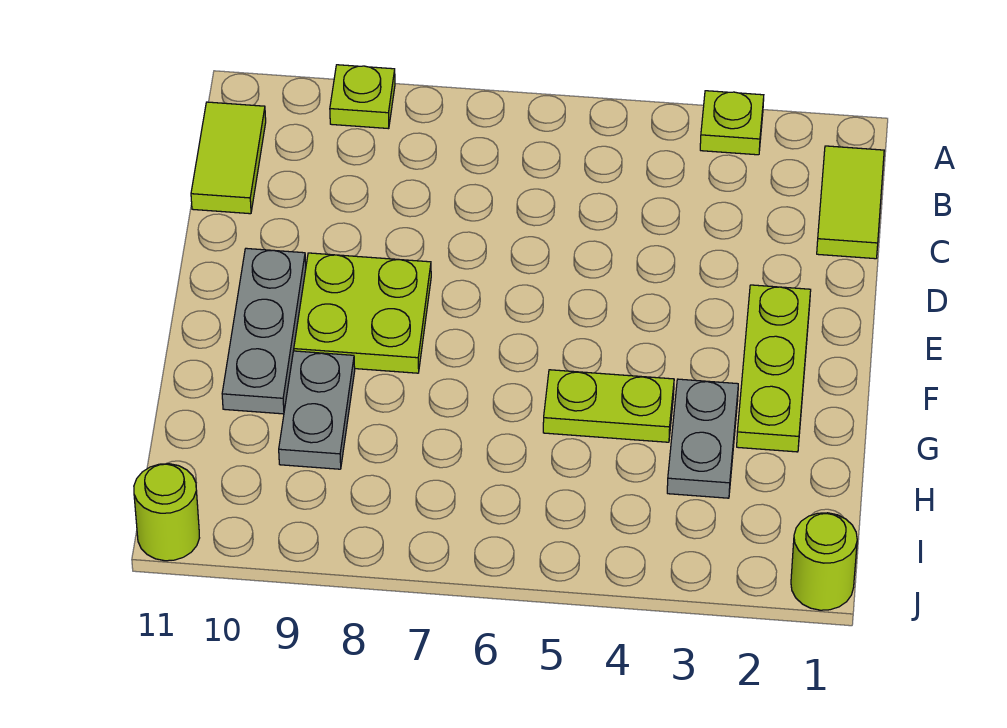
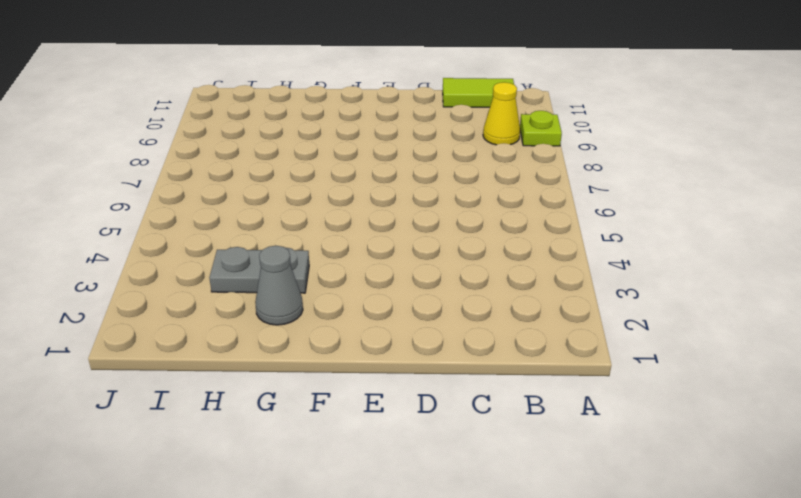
yellow 1x1 cone [483,82,520,145] -> none
grey 1x1 cone [255,246,303,325] -> lime 1x3 plate [737,285,811,452]
none -> lime 1x1 plate [700,91,764,155]
none -> lime 1x2 tile [817,146,884,259]
none -> lime 2x2 plate [294,253,431,373]

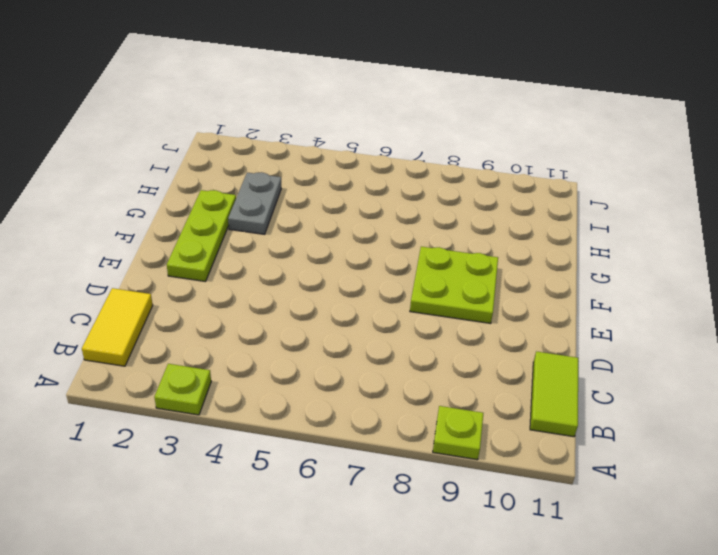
yellow 1x2 tile [82,288,153,366] -> lime 1x2 tile [817,146,884,259]
none -> grey 1x3 plate [222,248,306,414]
none -> lime 1x2 plate [543,370,674,442]
none -> grey 1x2 plate [279,351,355,469]

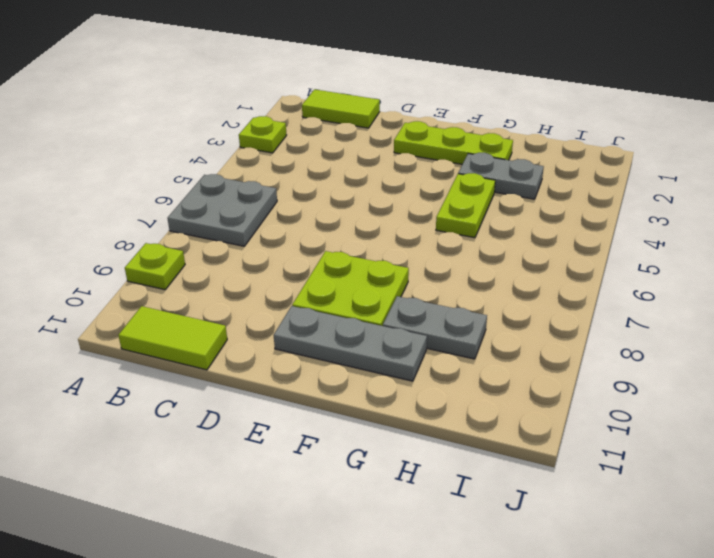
grey 2x2 plate [168,174,277,246] -> none
none -> lime 1x1 round brick [791,513,857,610]
none -> lime 1x1 round brick [134,464,199,561]

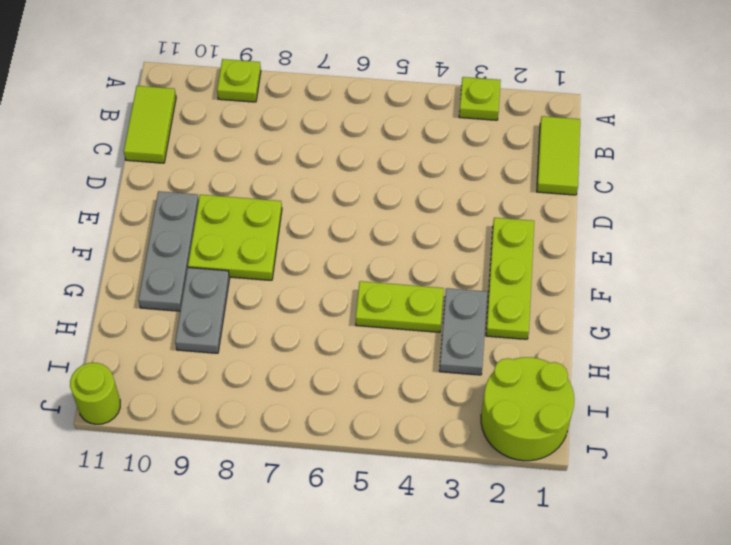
lime 2x2 round brick [481,357,574,461] -> lime 1x1 round brick [791,513,857,610]

